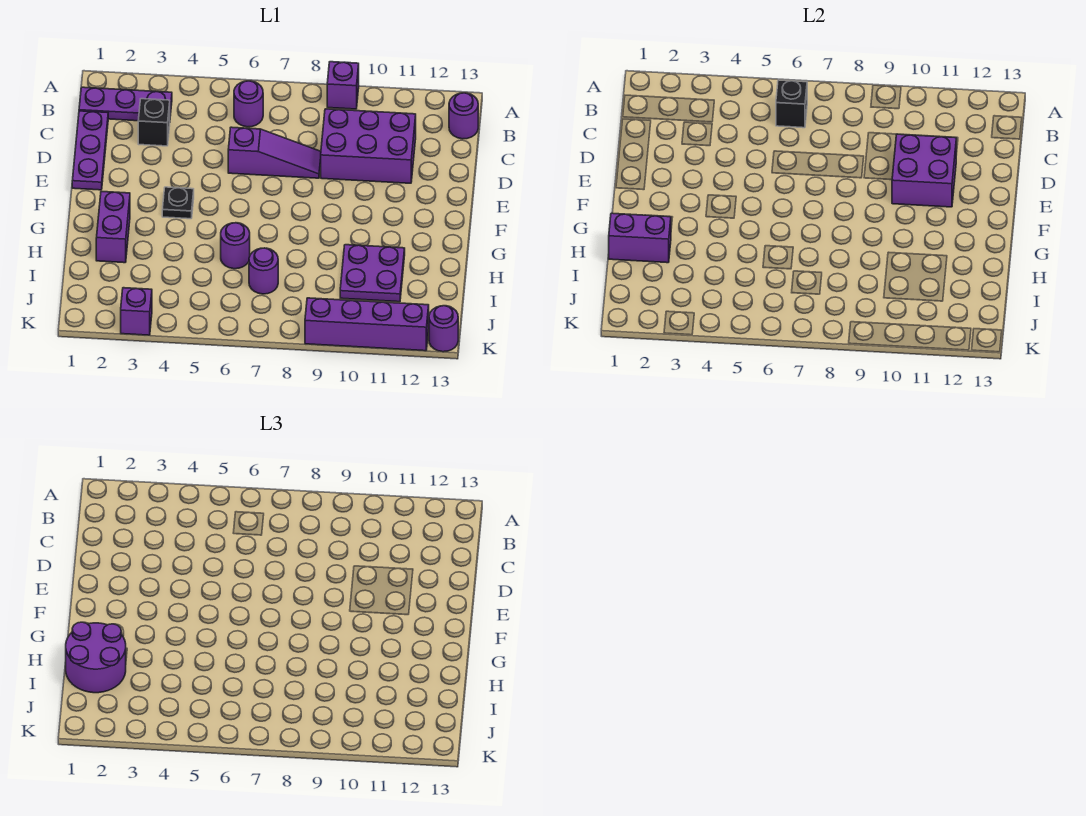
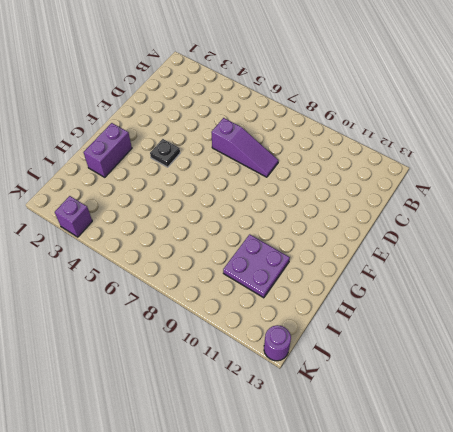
none -> purple 1x1 brick [327,62,359,109]
none -> purple 1x3 plate [79,87,172,121]
none -> purple 1x1 round brick [234,81,263,127]

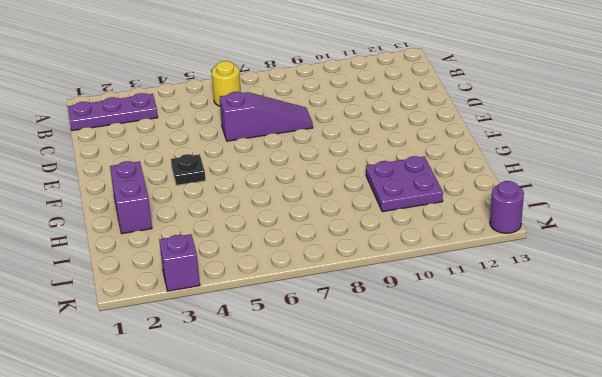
yellow 1x1 round brick [212,61,241,106] -> purple 1x1 round brick [234,81,263,127]
none -> purple 1x1 brick [327,62,359,109]
none -> purple 1x1 round brick [449,93,478,139]
none -> purple 1x3 plate [72,111,108,190]

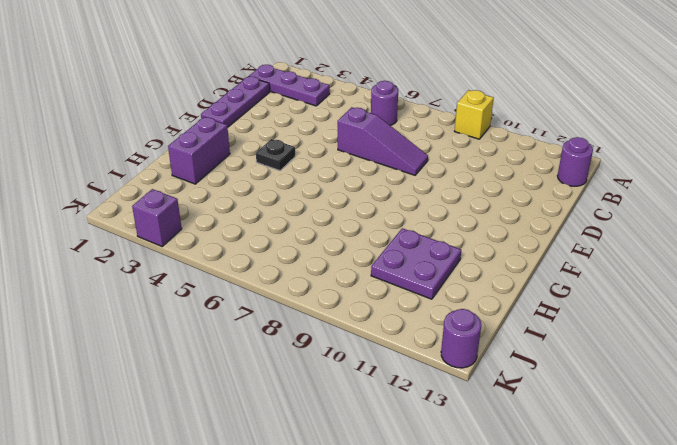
yellow 1x1 brick [455,90,494,139] -> purple 1x1 brick [327,62,359,109]
none -> black 1x1 brick [138,99,170,146]
none -> purple 2x3 brick [321,109,416,183]
none -> purple 1x1 round brick [221,223,250,269]

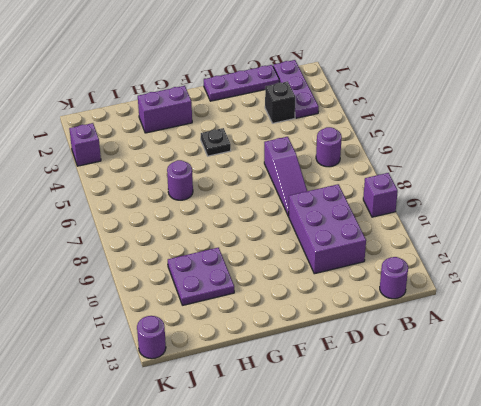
none -> purple 1x1 round brick [249,248,278,294]
none -> purple 1x4 brick [305,298,429,351]
none -> black 1x1 brick [776,80,807,128]

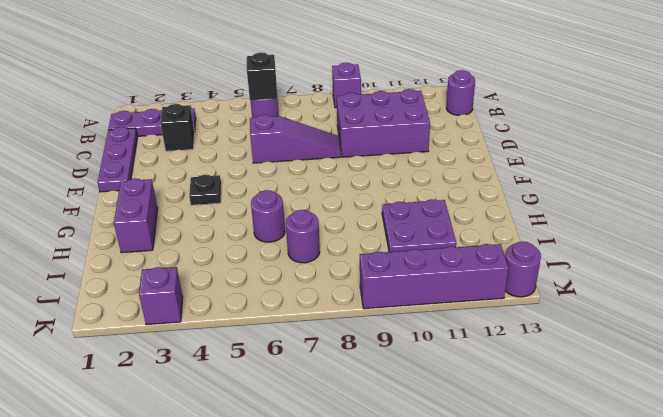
none -> purple 2x2 brick [892,134,956,207]
none -> purple 1x2 brick [609,213,671,263]
none -> purple 2x2 round brick [66,622,126,693]

